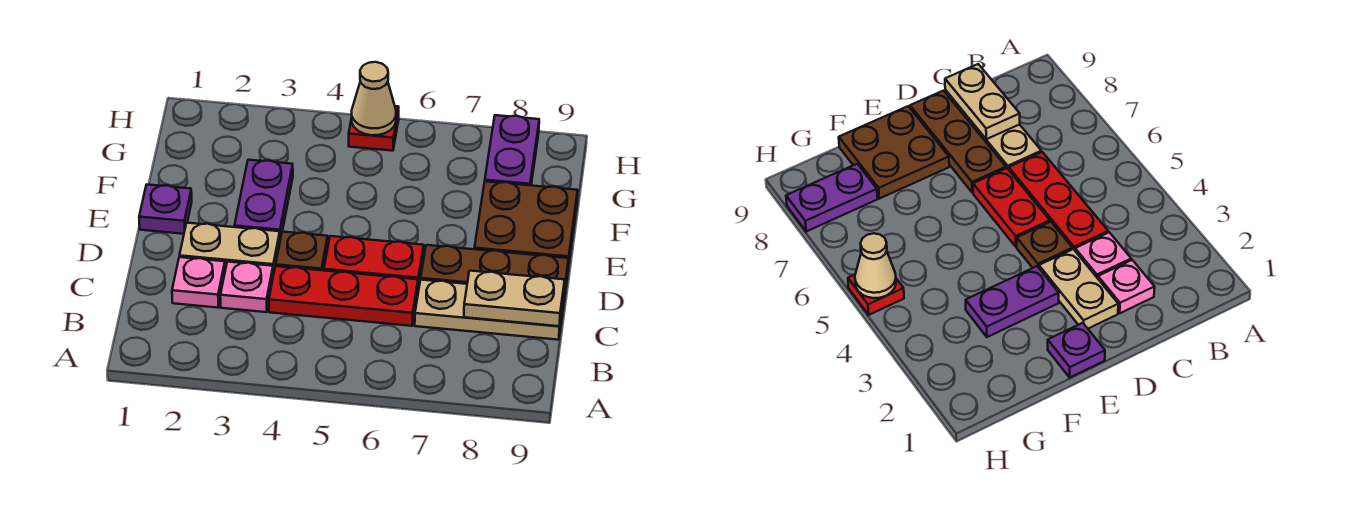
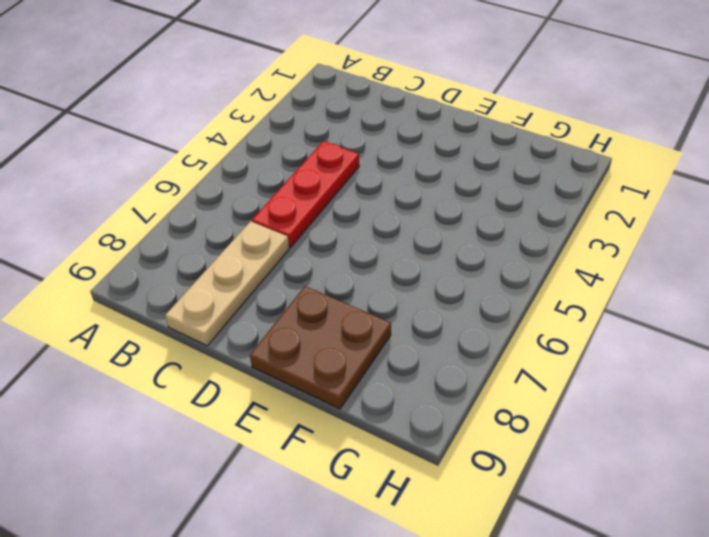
none -> pink 1x1 plate [172,257,225,308]
none -> pink 1x1 plate [220,262,273,312]
none -> tan 1x2 plate [179,223,280,275]

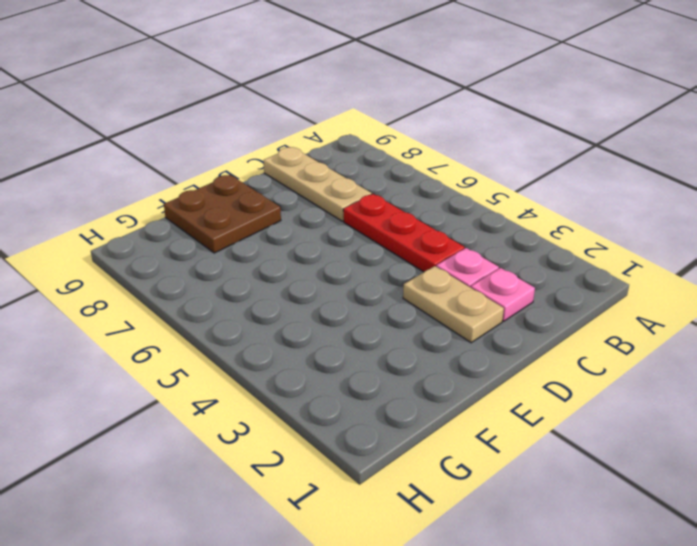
none -> brown 1x1 plate [276,232,328,271]
none -> red 1x2 plate [324,236,424,288]
none -> brown 1x3 plate [421,245,569,304]

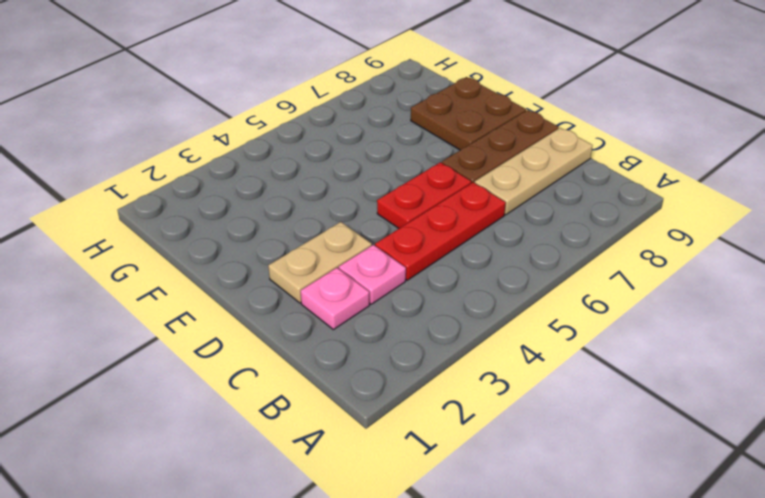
none -> brown 1x1 plate [276,232,328,271]
none -> purple 1x1 plate [139,185,192,234]
none -> purple 1x2 plate [235,160,293,239]

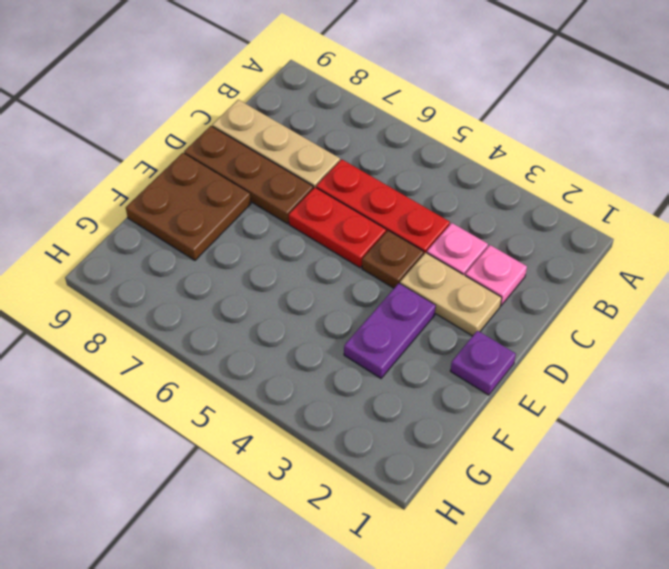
none -> purple 1x2 plate [485,115,539,185]
none -> red 1x1 plate [349,106,399,151]
none -> tan 1x2 plate [464,271,565,326]

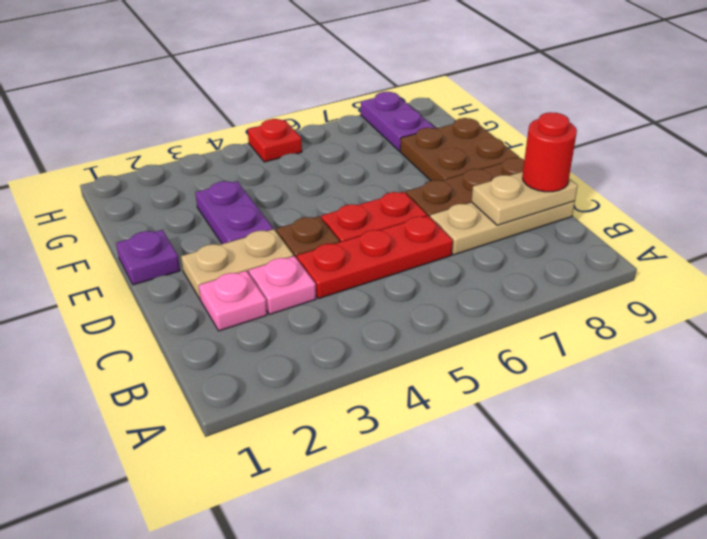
red 1x1 round brick [522,112,577,192] -> none
none -> tan 1x1 cone [352,62,396,135]

